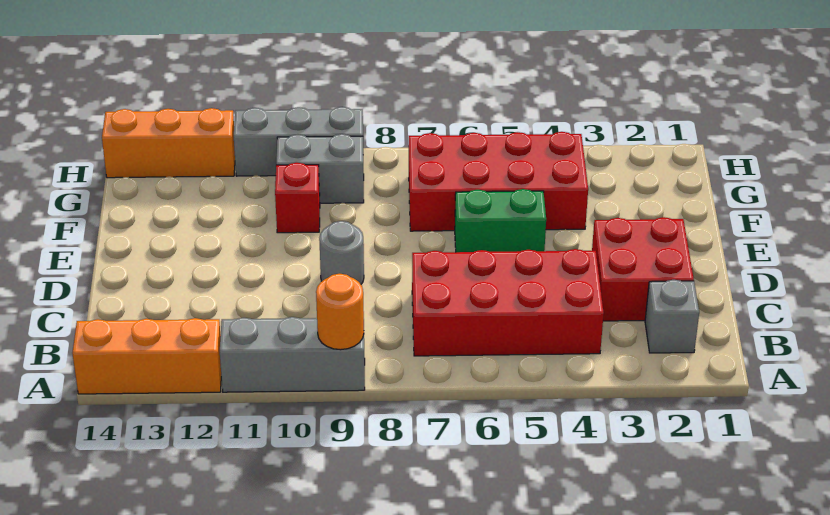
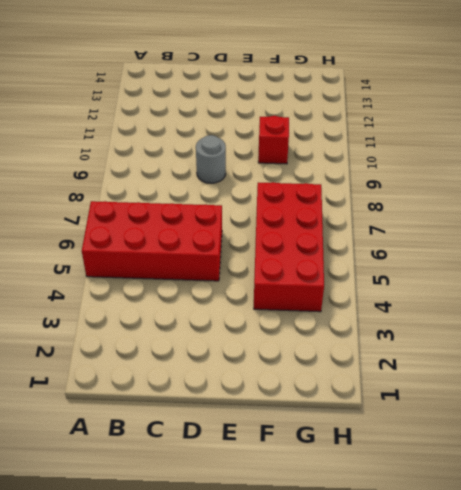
red 2x4 brick [82,201,222,281] -> red 2x4 brick turned to [412,249,604,356]
none -> grey 1x3 brick [220,317,365,392]
none -> orange 1x3 brick [72,318,221,394]
none -> grey 1x1 brick [645,280,699,353]

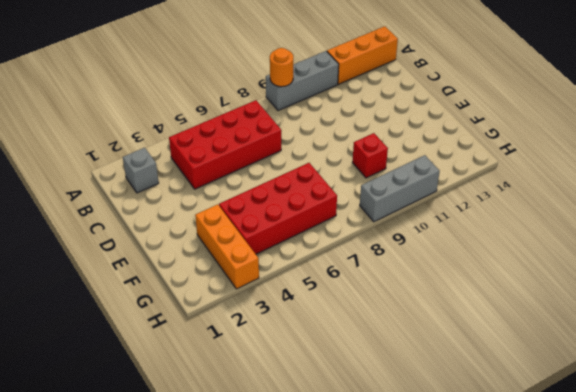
orange 1x3 brick [195,204,259,289] -> orange 1x3 brick turned to [102,108,235,178]
none -> red 2x2 brick [592,217,694,321]
none -> grey 1x1 round brick [319,221,364,284]
none -> green 1x2 brick [455,189,546,252]

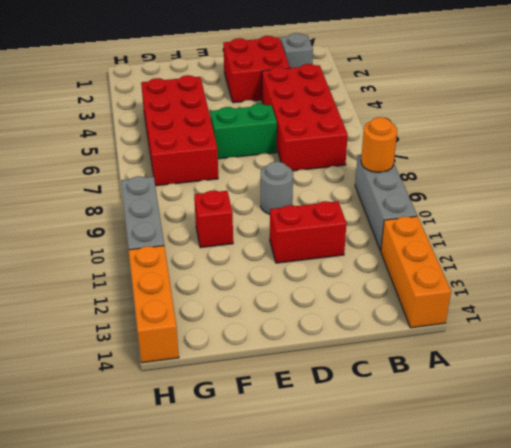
red 1x2 brick [270,201,347,263] -> none
green 1x2 brick [210,104,277,159] -> green 1x2 brick turned to [455,189,546,252]
none -> grey 1x2 brick [276,134,364,203]

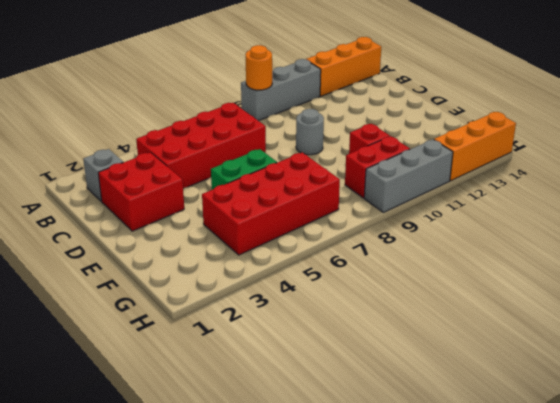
red 1x2 brick [345,136,410,198] -> grey 1x2 brick [276,134,364,203]

